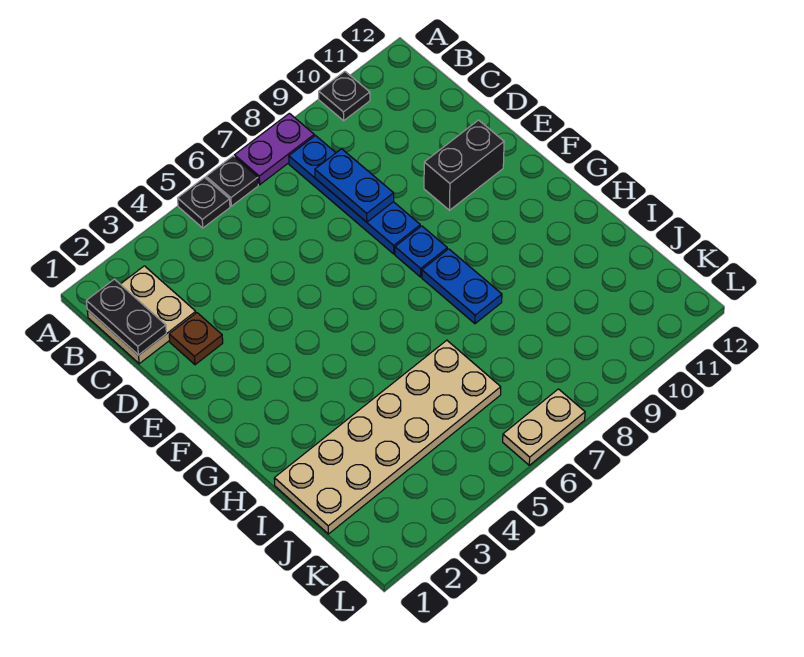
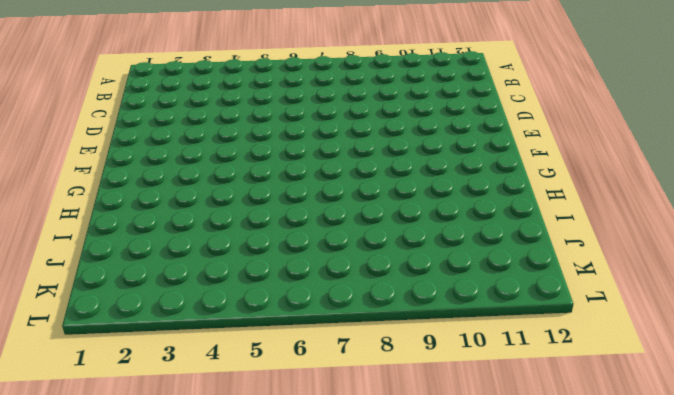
none -> black 1x1 plate [178,177,230,228]
none -> black 1x1 plate [206,156,258,206]
none -> purple 1x2 plate [235,113,314,185]

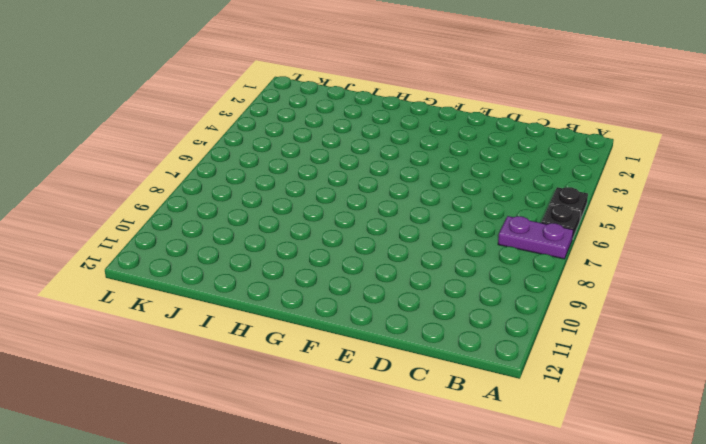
purple 1x2 plate [498,216,573,259] -> purple 1x2 plate turned to [235,113,314,185]
none -> black 1x1 plate [319,72,370,121]
none -> tan 2x2 plate [87,266,196,364]
none -> blue 1x4 plate [289,136,420,254]

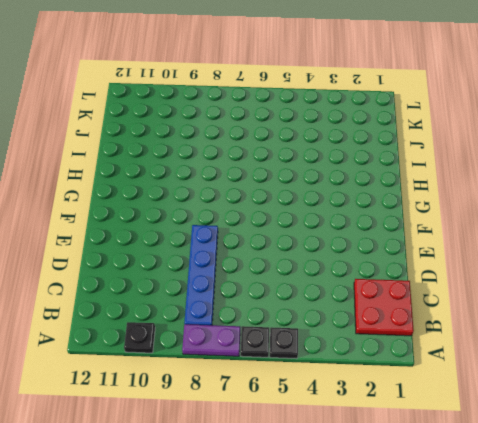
red 2x2 plate [354,279,414,336] -> tan 2x2 plate [87,266,196,364]
none -> brown 1x1 plate [169,313,223,365]
none -> black 1x2 brick [424,120,504,210]
none -> blue 1x1 plate [395,226,447,277]

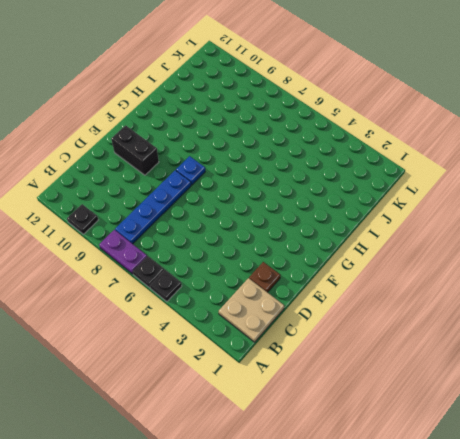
none -> blue 1x2 plate [422,249,502,324]
none -> tan 2x6 plate [274,340,501,534]
none -> tan 1x2 plate [503,389,585,465]

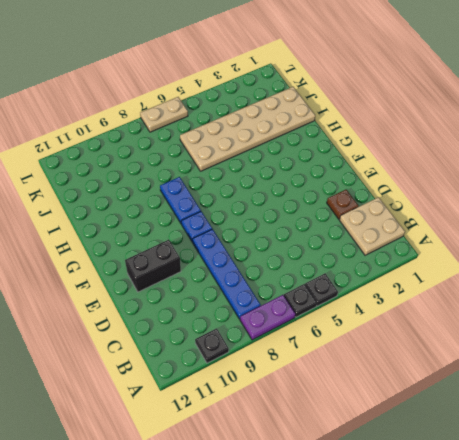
none -> black 1x2 plate [86,279,166,355]
none -> blue 1x2 plate [315,149,394,222]

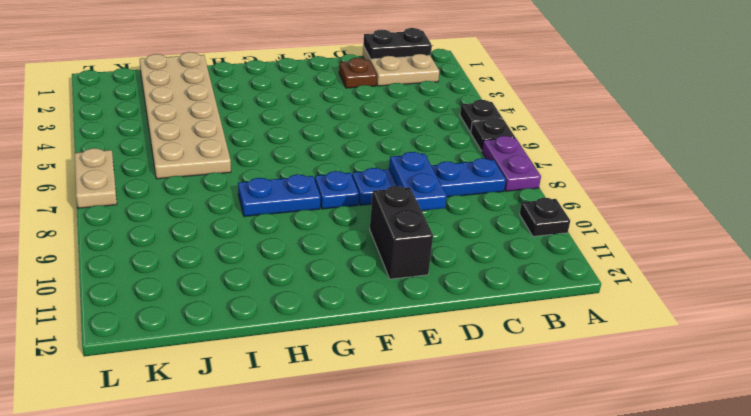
blue 1x2 plate [389,152,447,211] -> blue 1x2 plate turned to [315,149,394,222]

